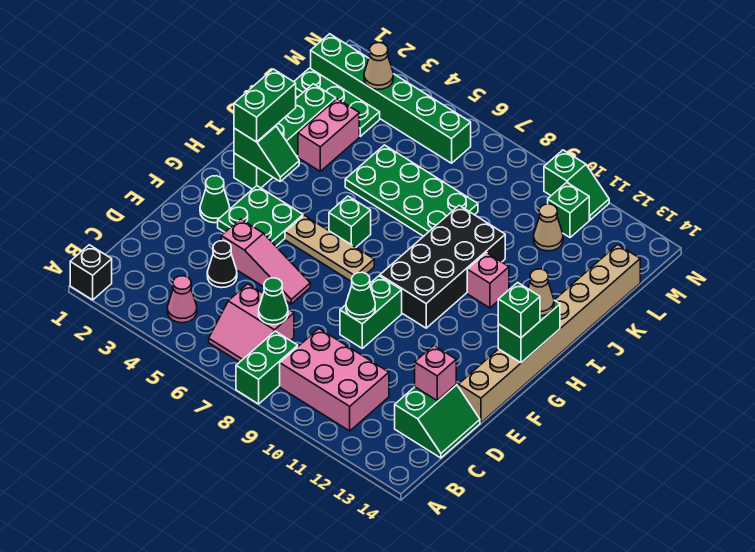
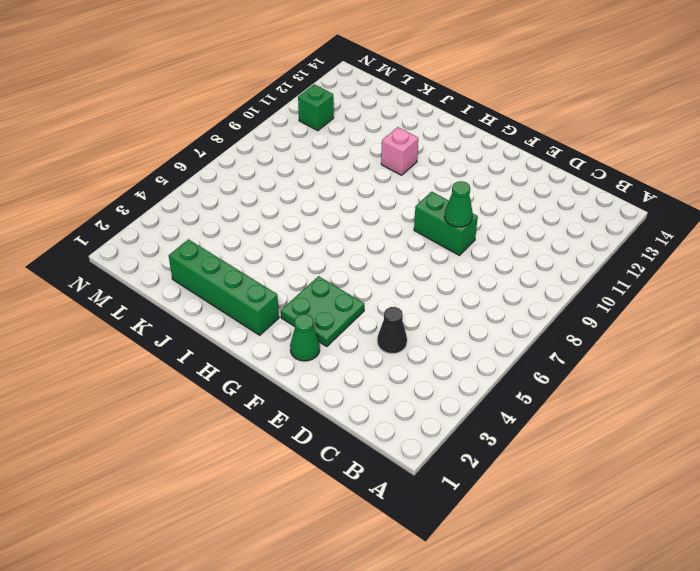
none -> black 1x1 brick [70,245,112,300]
none -> green 1x2 brick [236,331,298,404]
none -> pink 1x1 cone [167,276,197,323]
none -> pink 2x2 slope [209,284,294,362]

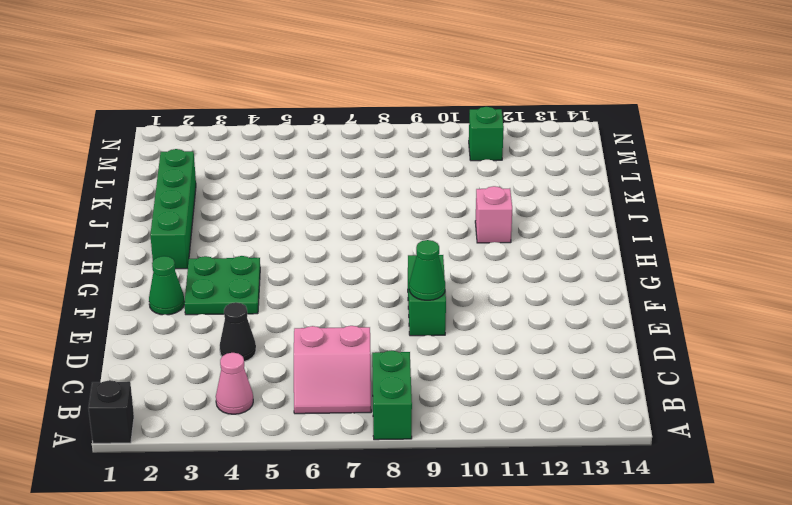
none -> pink 2x3 brick [280,329,389,431]
none -> green 2x2 slope [395,384,480,458]
none -> pink 1x3 slope [221,219,310,304]
none -> tan 1x8 brick [458,245,640,423]

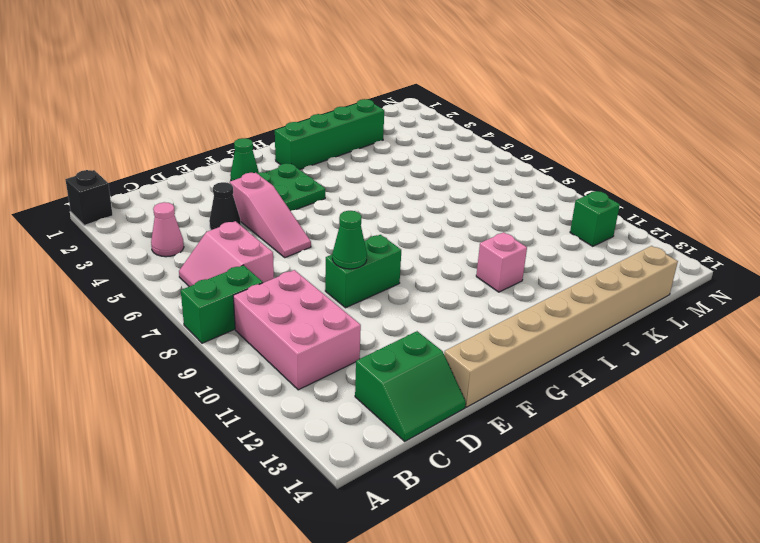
none -> tan 1x3 plate [285,215,374,282]
none -> black 2x4 brick [380,205,505,328]
none -> green 1x1 brick [329,196,371,247]
none -> pink 1x2 brick [298,99,359,171]

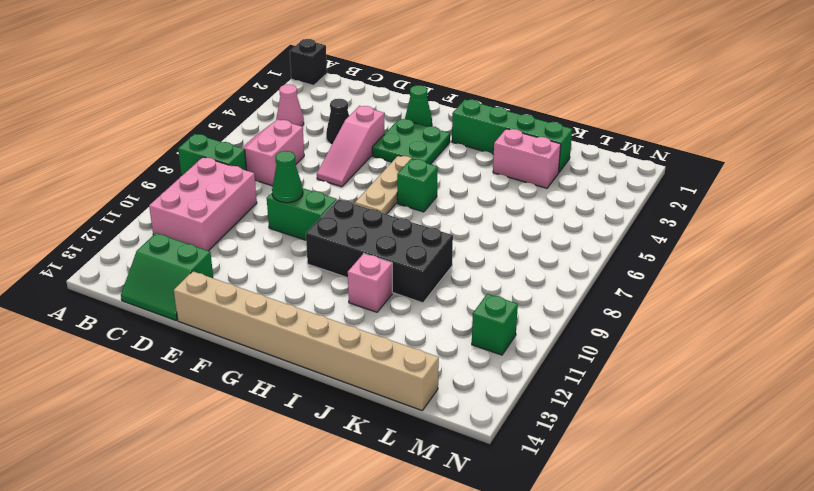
none -> green 2x4 plate [345,145,478,236]
none -> green 1x3 plate [294,68,380,136]
none -> tan 1x1 cone [534,204,563,251]
none -> green 1x6 brick [311,34,471,163]

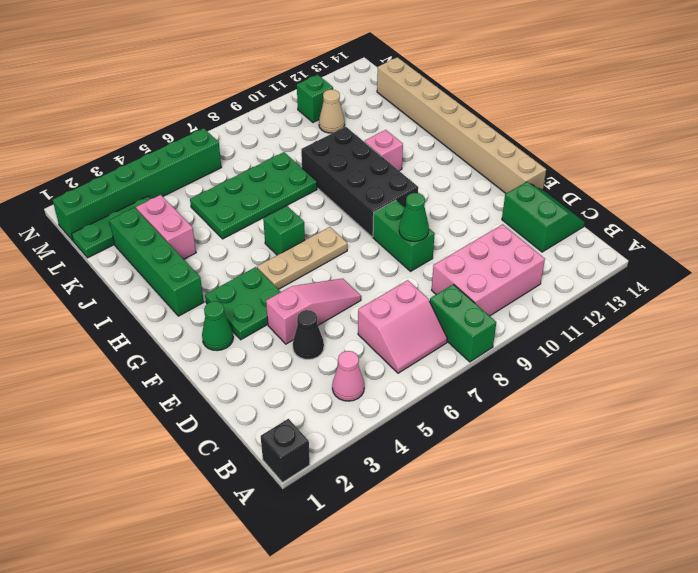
none -> green 1x2 slope [544,150,609,220]
none -> green 1x1 cone [259,278,288,325]
none -> pink 1x1 brick [415,345,456,400]
none -> green 1x2 brick [498,300,560,363]

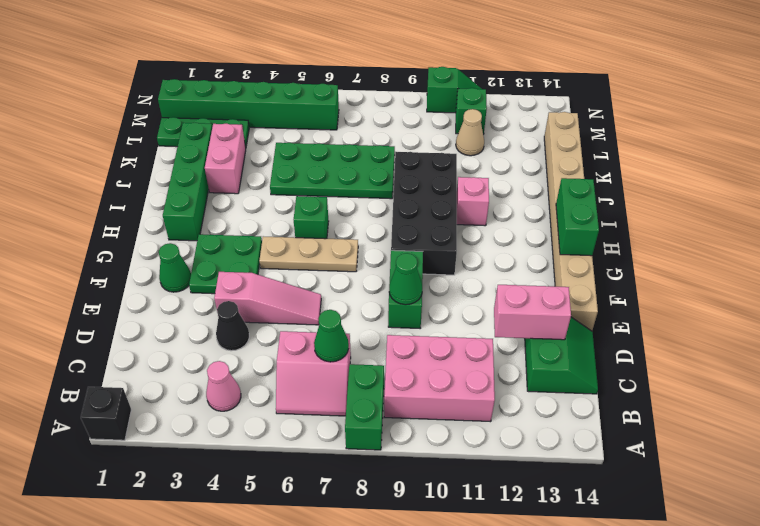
pink 1x2 brick [494,285,571,340] -> pink 1x1 brick [415,345,456,400]
none -> green 1x2 slope [234,126,299,181]
none -> tan 1x1 cone [364,43,393,89]
none -> green 1x1 brick [498,283,540,338]
none -> green 1x2 brick [234,69,296,142]

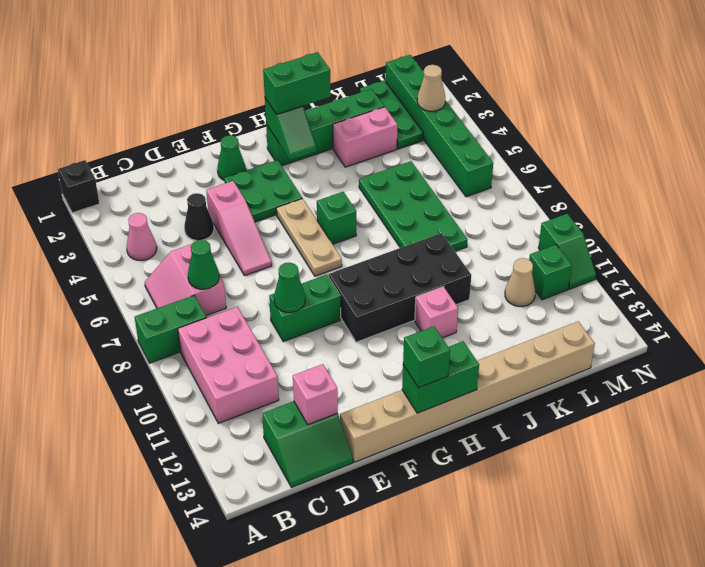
none -> tan 1x1 cone [528,269,554,316]

